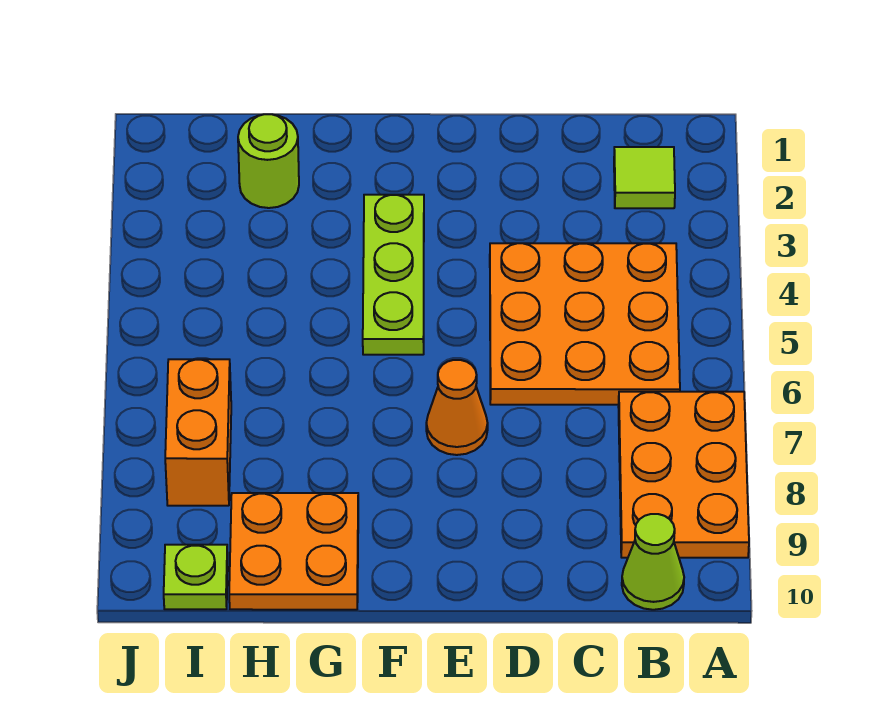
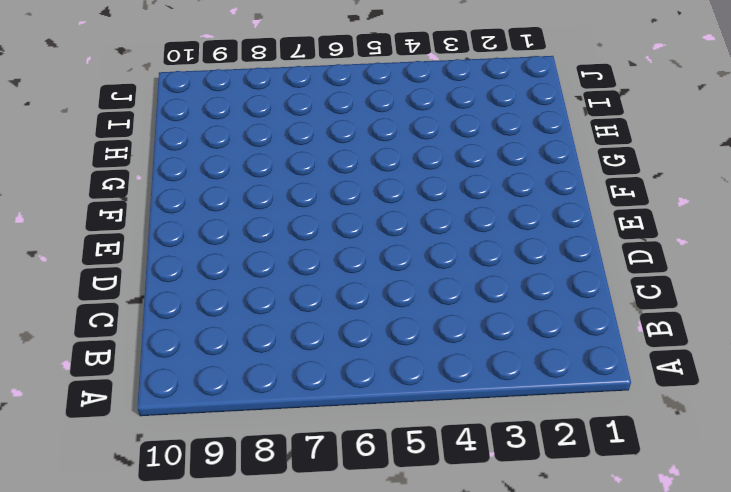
none -> orange 2x3 plate [618,392,749,558]
none -> lime 1x1 tile [614,147,675,208]

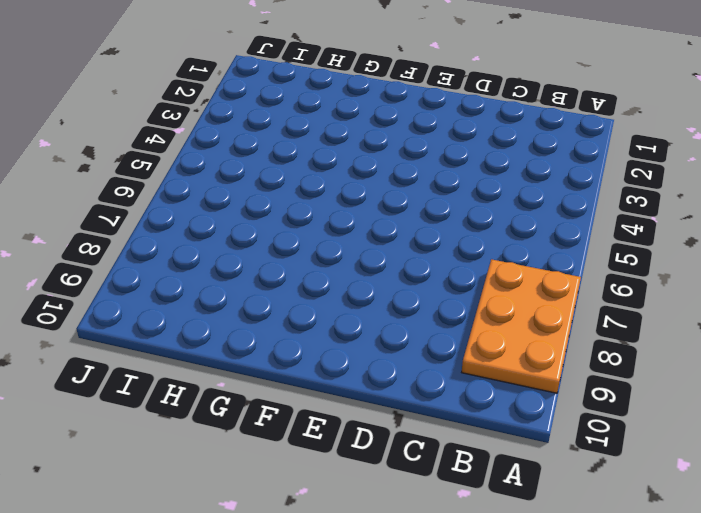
none -> lime 1x1 tile [614,147,675,208]
none -> orange 3x3 plate [490,243,680,405]

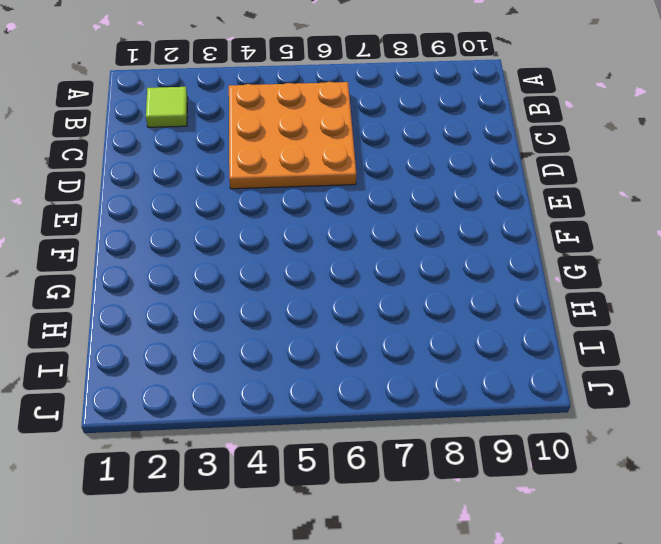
none -> orange 2x3 plate [618,392,749,558]
none -> lime 1x1 cone [622,514,684,610]

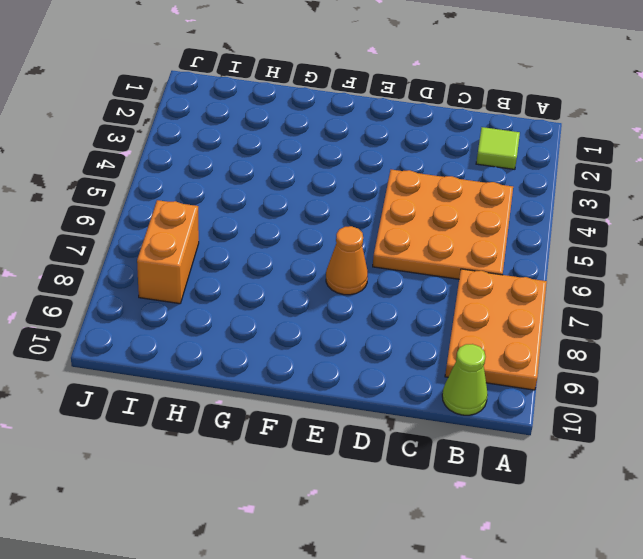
none -> lime 1x3 plate [363,195,424,355]
none -> orange 2x2 plate [229,493,358,610]

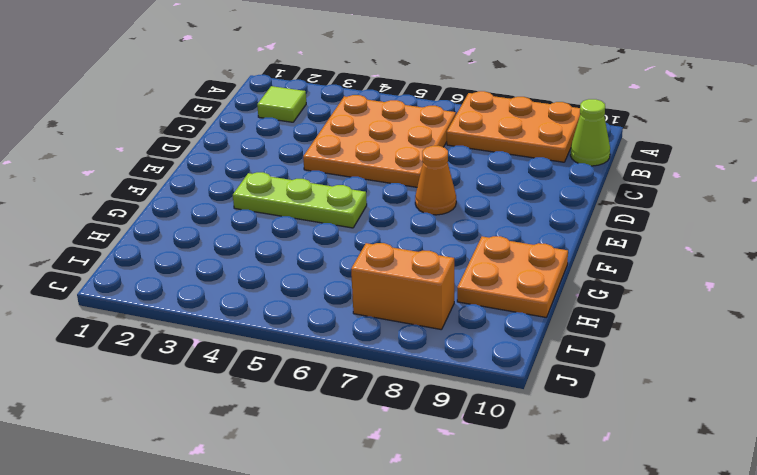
none -> lime 1x1 round brick [238,114,299,208]
none -> lime 1x1 plate [164,545,228,609]

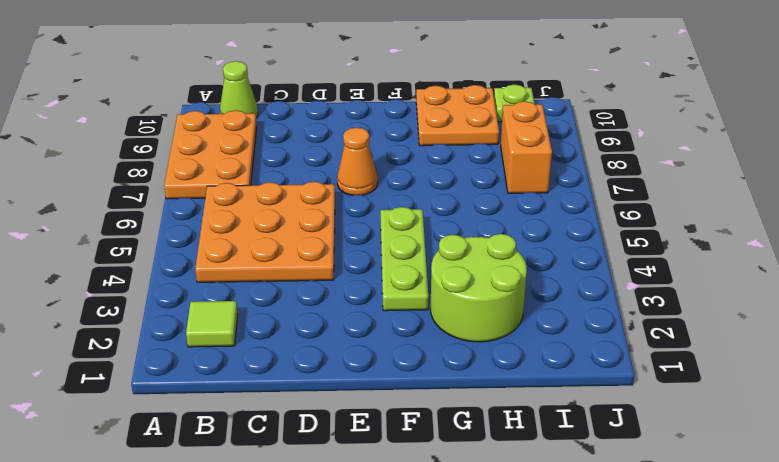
lime 2x2 round brick [430,234,527,342] -> lime 1x1 round brick [238,114,299,208]

